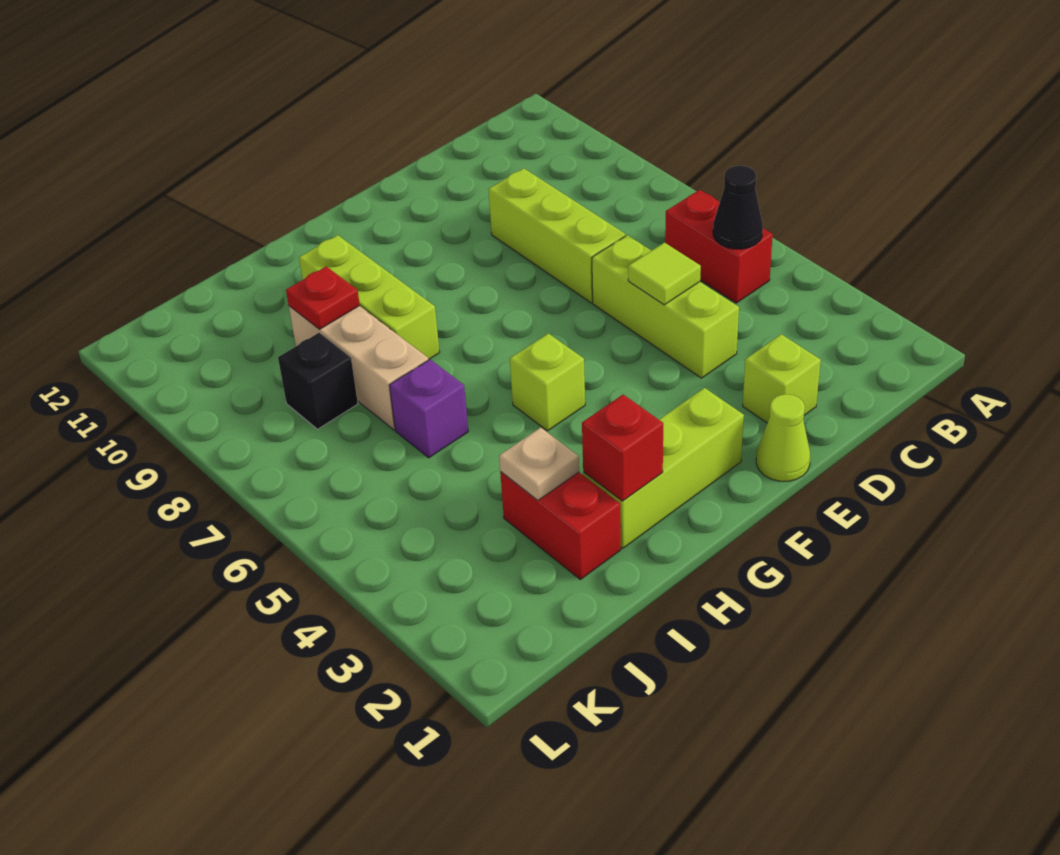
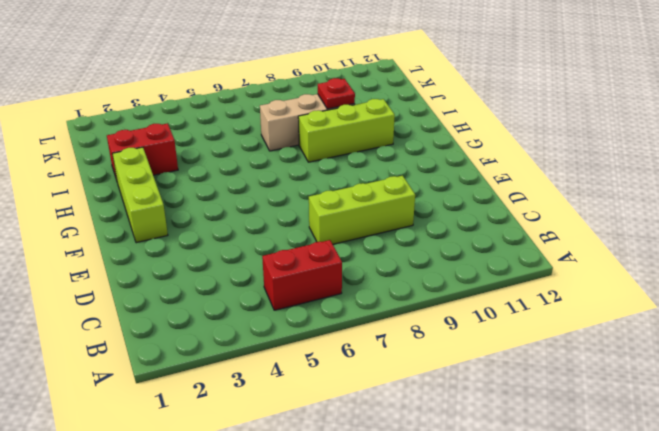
none -> lime 1x1 brick [743,334,821,423]
none -> lime 1x3 brick [592,235,739,378]
none -> lime 1x1 cone [756,394,810,481]

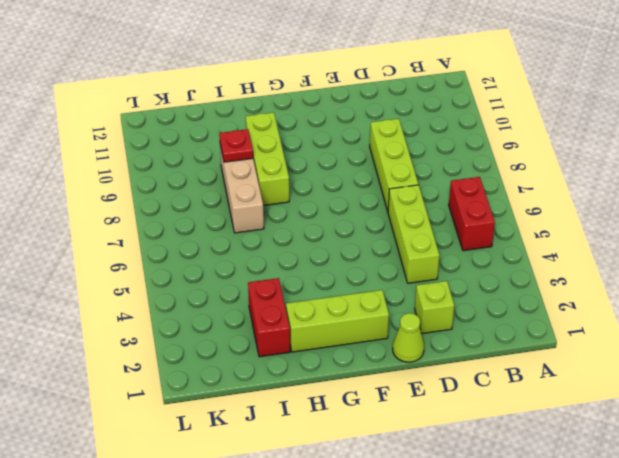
none -> lime 1x1 brick [510,333,585,431]
none -> purple 1x1 brick [389,360,468,458]
none -> black 1x1 brick [278,333,358,429]

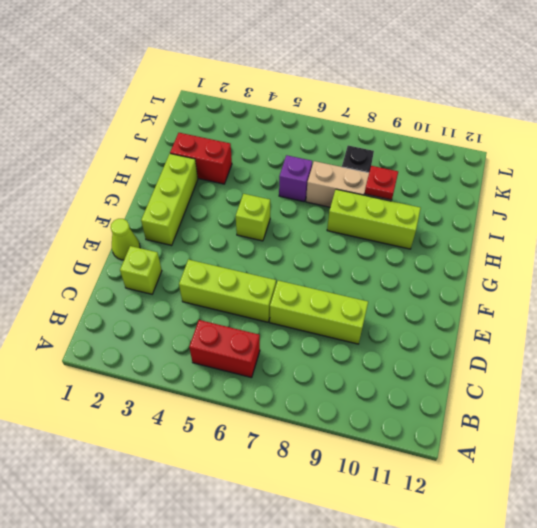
none -> black 1x1 cone [713,166,763,249]
none -> lime 1x1 tile [628,243,701,305]
none -> red 1x1 brick [582,395,663,501]

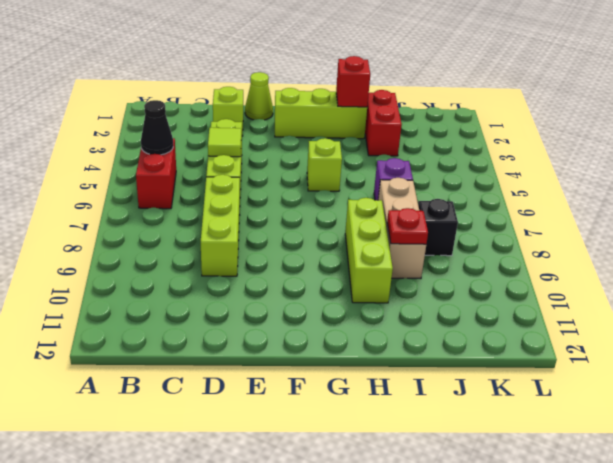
none -> tan 1x1 plate [499,428,579,500]

